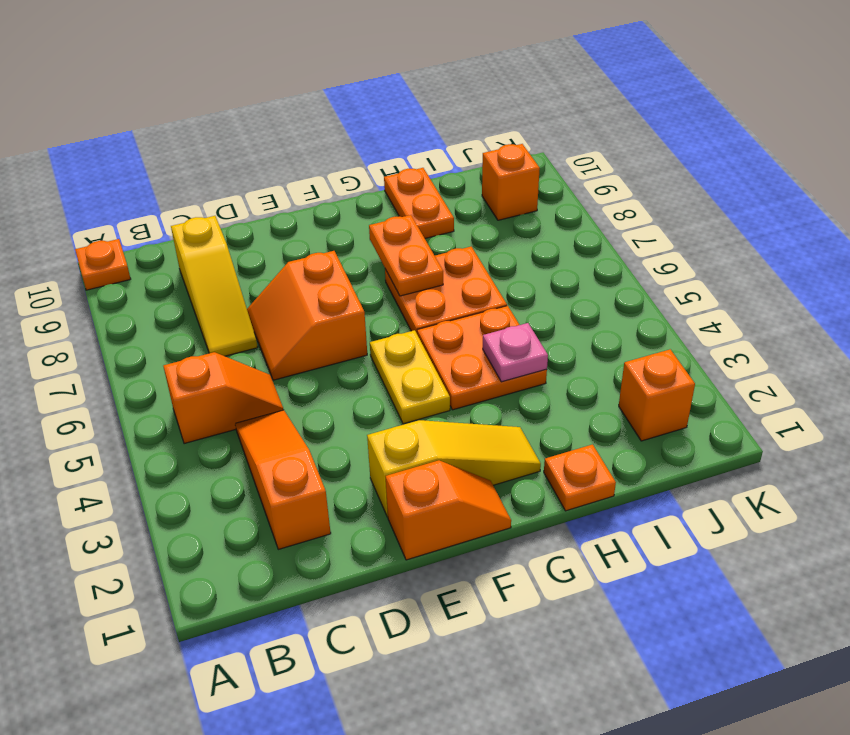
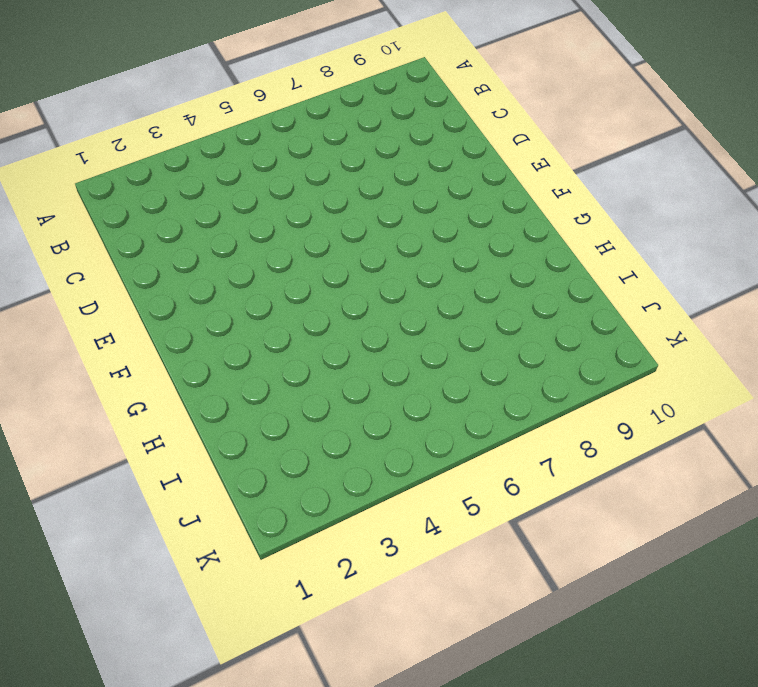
none -> orange 1x1 plate [75,239,131,290]
none -> orange 1x2 slope [163,352,284,444]
none -> orange 1x3 slope [235,410,331,549]

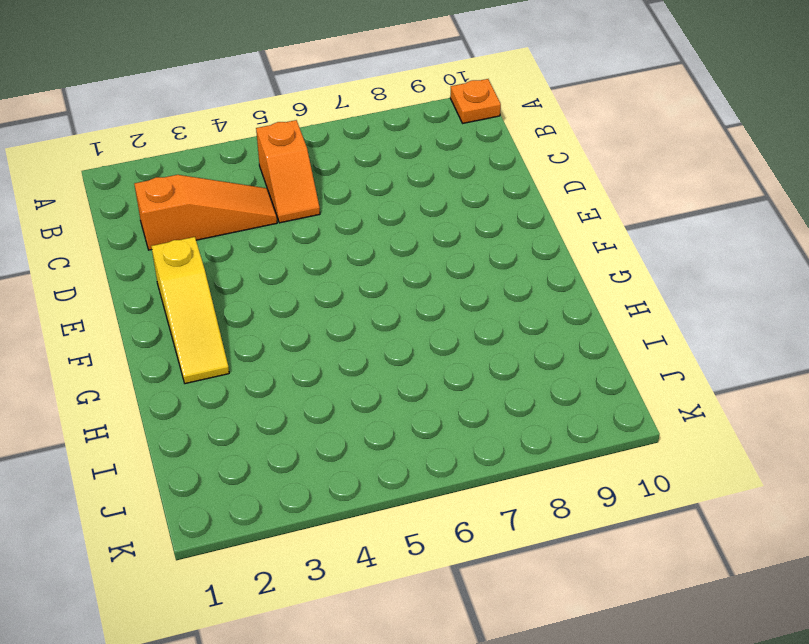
none -> yellow 1x3 slope [171,216,258,356]
none -> orange 2x2 slope [247,251,367,380]
none -> orange 1x2 slope [386,460,511,560]

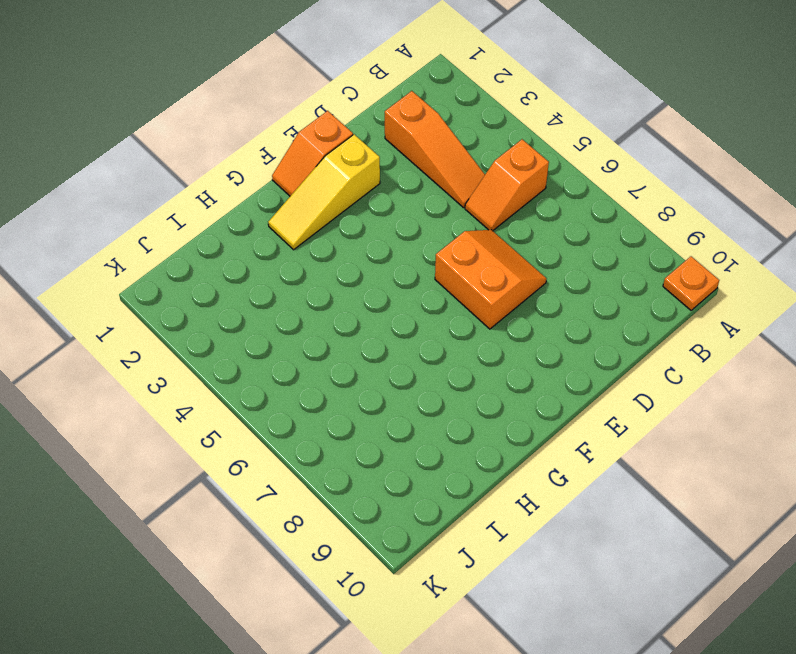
none -> yellow 1x3 slope [171,216,258,356]
none -> yellow 1x2 plate [370,330,450,424]
none -> orange 2x2 plate [417,306,547,410]

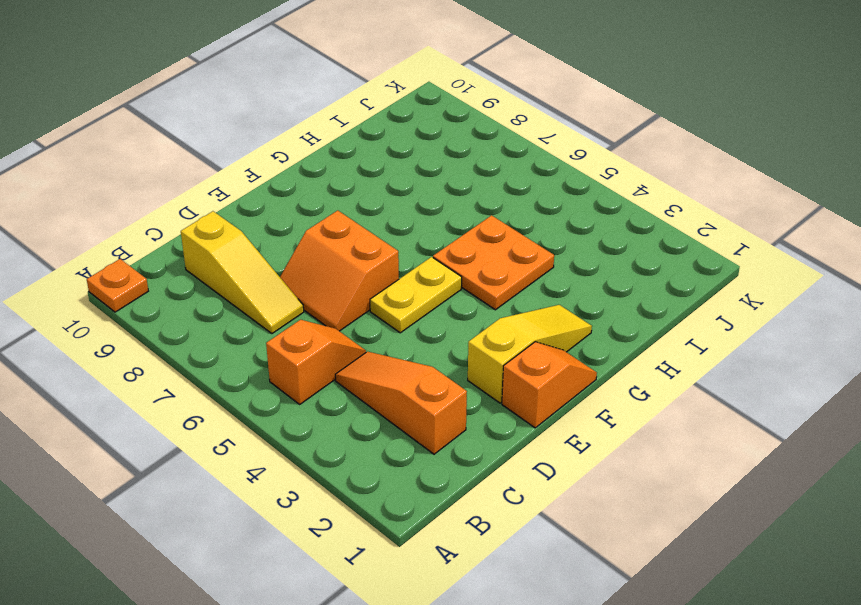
yellow 1x2 plate [370,257,462,333] -> yellow 1x2 plate turned to [370,330,450,424]
none -> orange 2x2 plate [385,247,507,333]
none -> orange 1x1 plate [544,445,616,511]
none -> orange 1x2 plate [384,168,454,238]

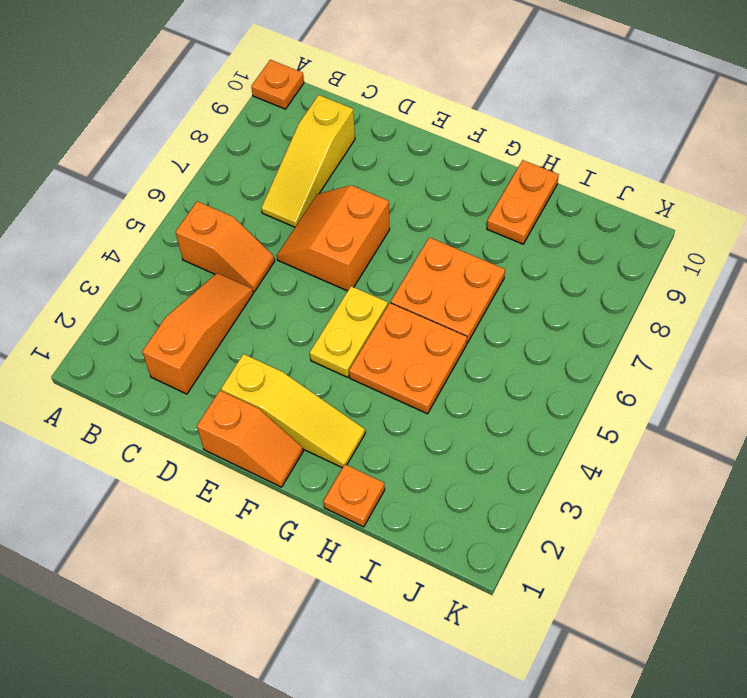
none -> orange 1x1 brick [619,349,695,441]
none -> orange 1x1 brick [482,144,540,220]
none -> orange 1x2 plate [369,215,443,296]

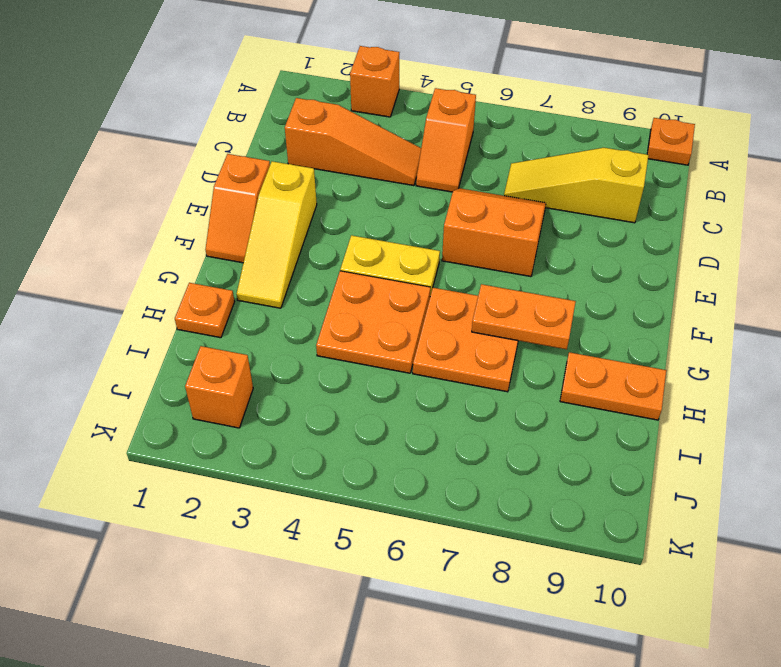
orange 1x1 brick [350,46,399,117] -> orange 1x1 brick moved to [482,144,540,220]
none -> pink 1x1 plate [483,323,548,382]

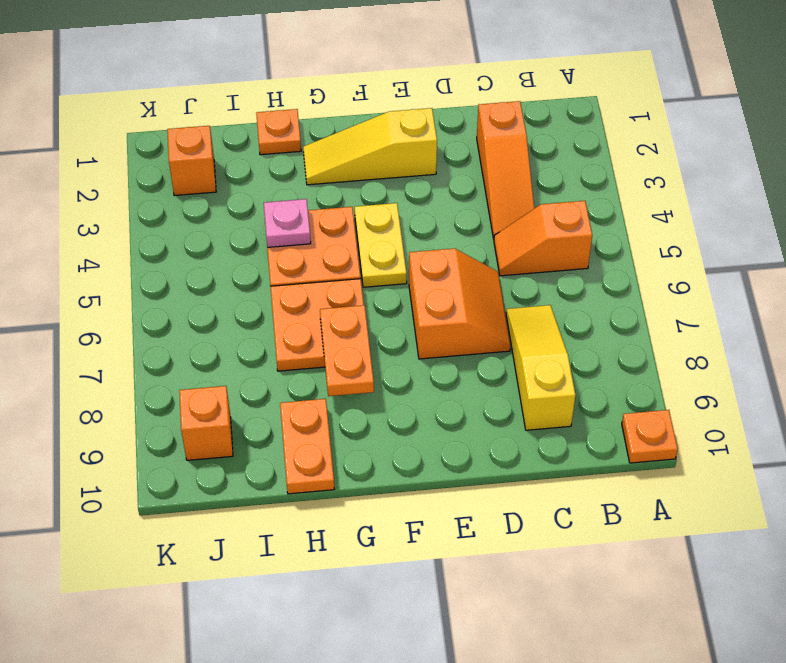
none -> orange 1x2 slope [386,460,511,560]

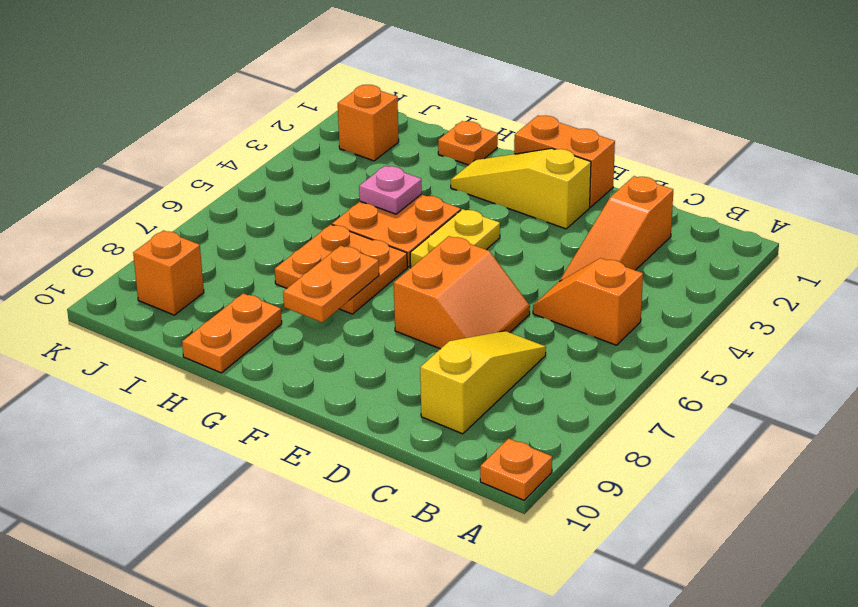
orange 1x2 brick [514,116,615,207] -> orange 1x2 slope [386,460,511,560]

